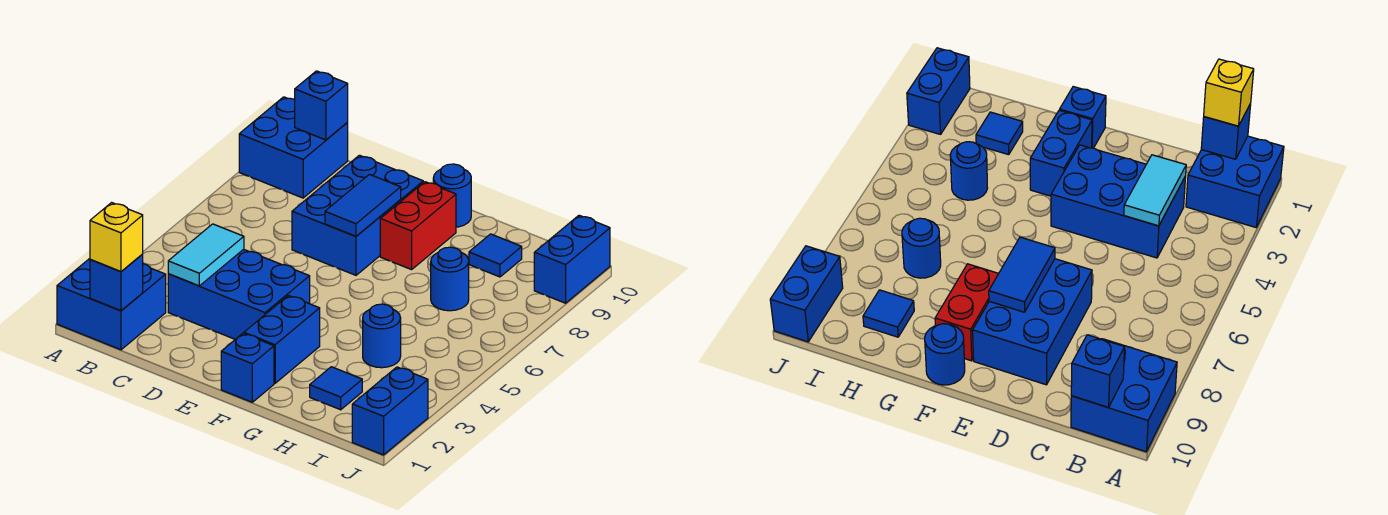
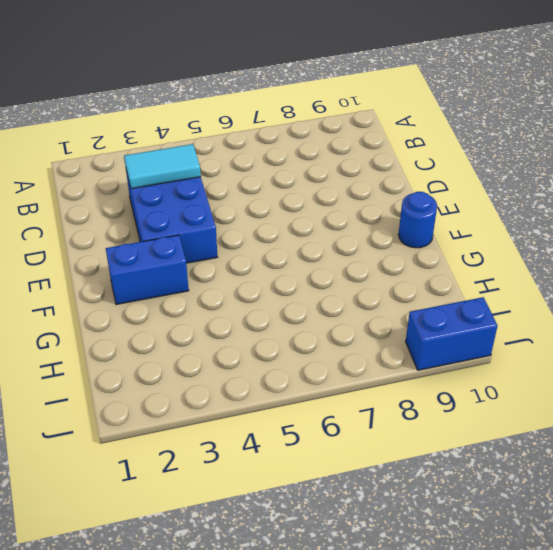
none -> blue 2x2 brick [57,259,166,350]
none -> blue 2x2 brick [239,97,348,198]
none -> blue 2x3 brick [292,155,423,275]

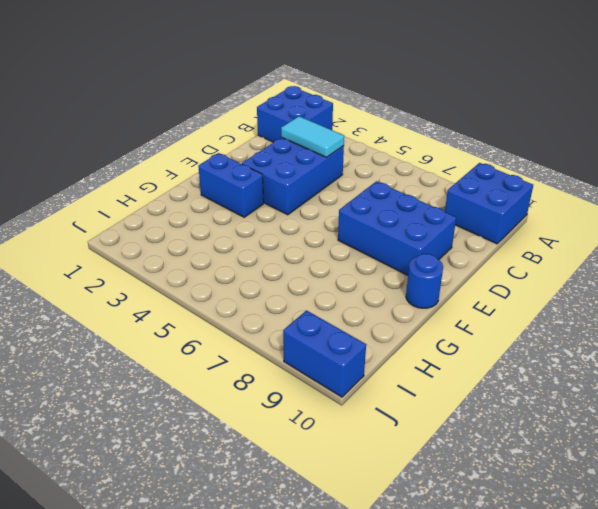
none -> blue 1x1 brick [221,334,274,402]
none -> red 1x2 brick [380,182,456,270]
none -> blue 1x1 tile [310,367,362,410]

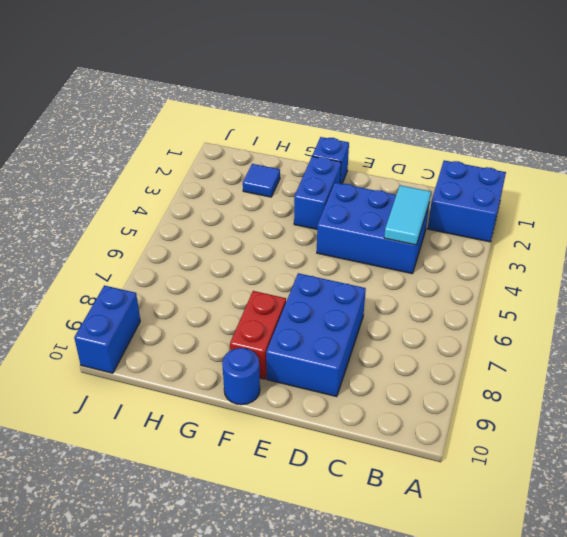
none -> blue 2x2 brick [239,97,348,198]
none -> blue 1x1 round brick [363,304,401,368]
none -> blue 1x1 round brick [431,247,469,311]

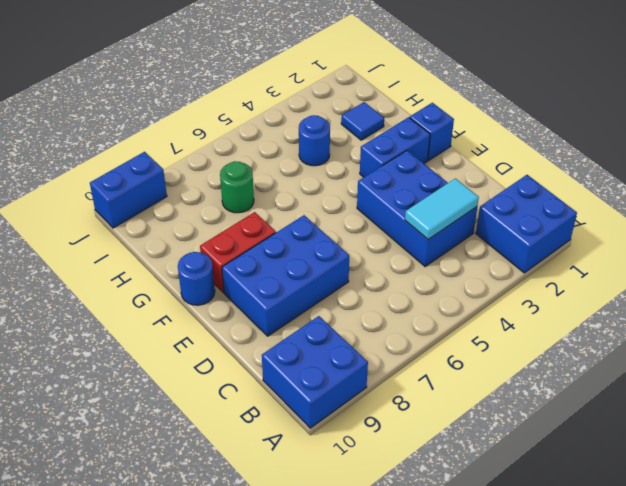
green 1x1 round brick [220,161,254,213] -> blue 1x1 round brick [431,247,469,311]
none -> blue 1x1 tile [469,234,522,277]
none -> blue 1x2 brick [352,367,428,455]
none -> blue 1x1 brick [90,254,143,311]

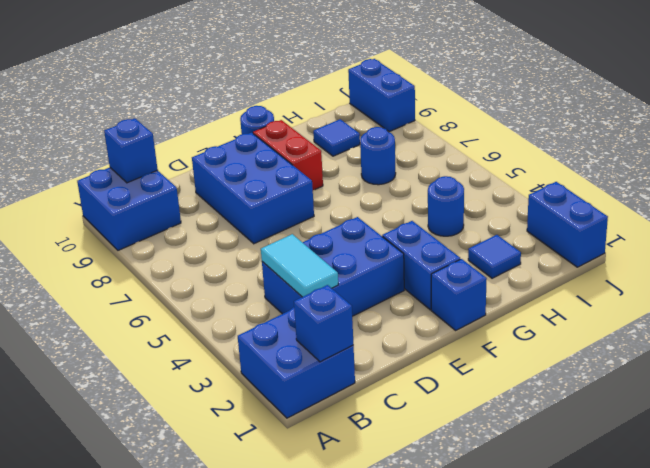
none -> blue 1x2 tile [325,174,401,236]
none -> yellow 1x1 brick [90,203,143,272]

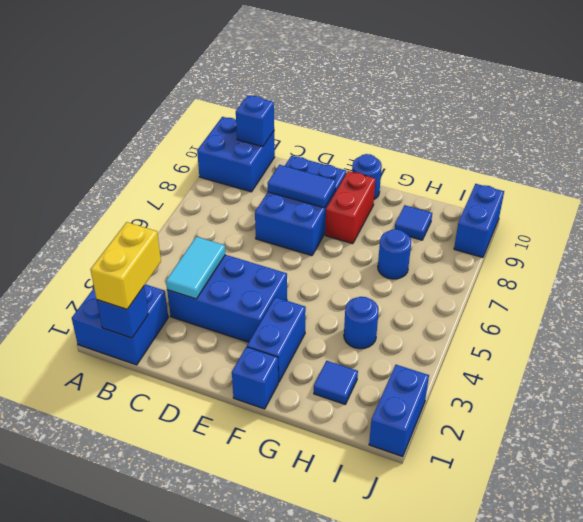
yellow 1x2 brick [90,222,161,309] -> yellow 1x1 brick [90,203,143,272]
blue 1x2 tile [267,165,336,208] -> blue 1x2 tile turned to [325,174,401,236]

